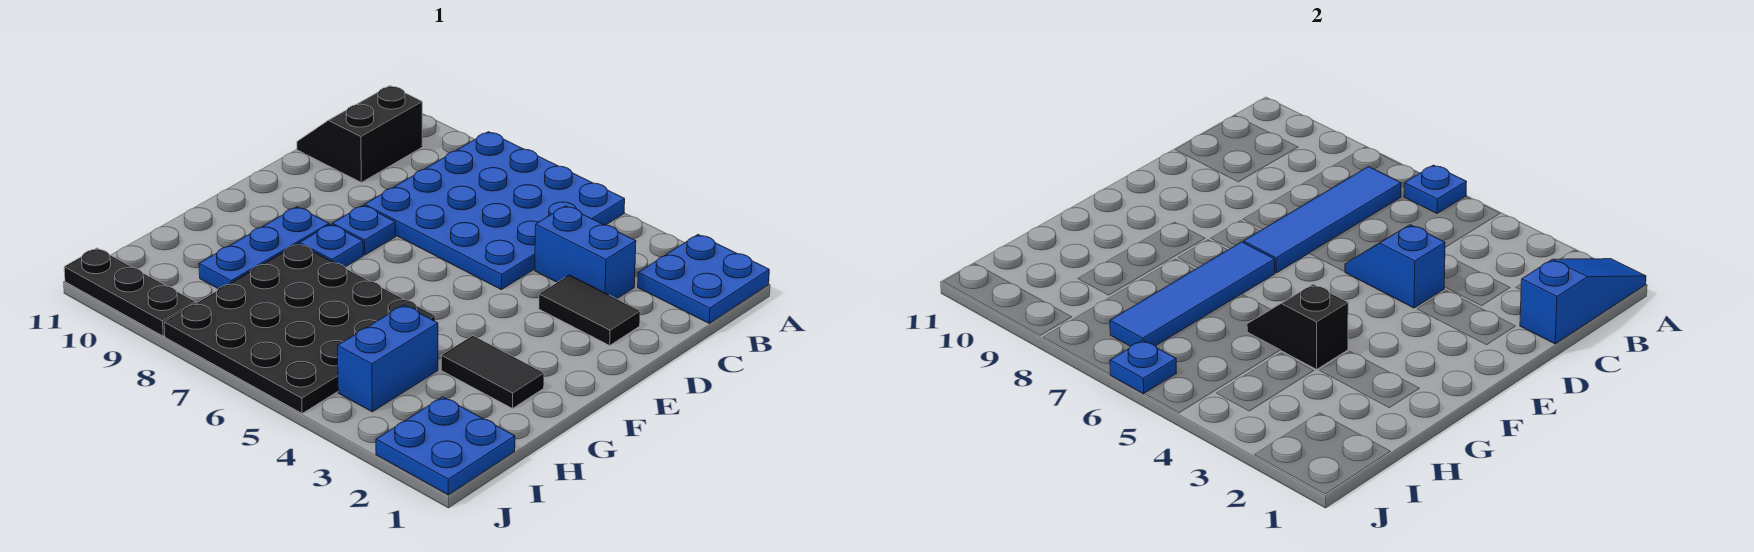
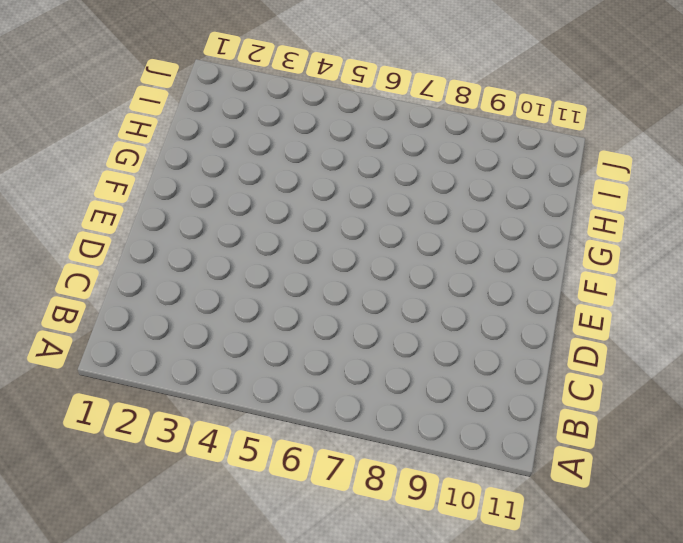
none -> blue 2x2 plate [638,235,769,323]
none -> blue 4x4 plate [365,132,625,290]
none -> black 2x2 slope [297,86,422,182]

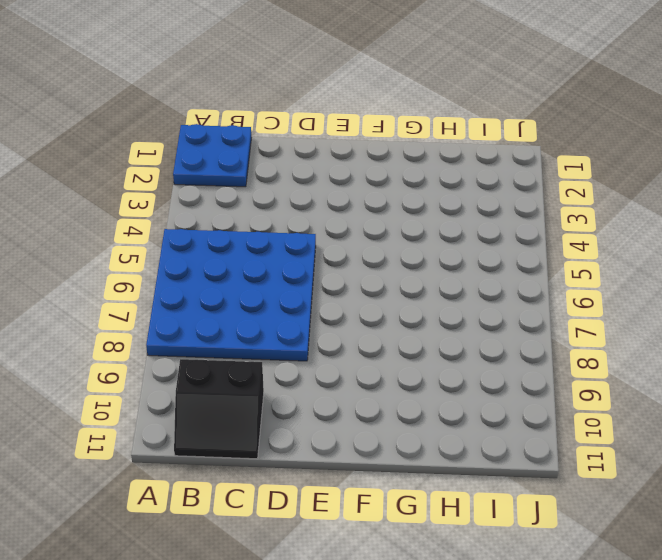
none -> blue 1x2 brick [535,206,636,299]
none -> black 1x2 tile [539,275,640,345]
none -> blue 1x1 plate [332,205,396,255]

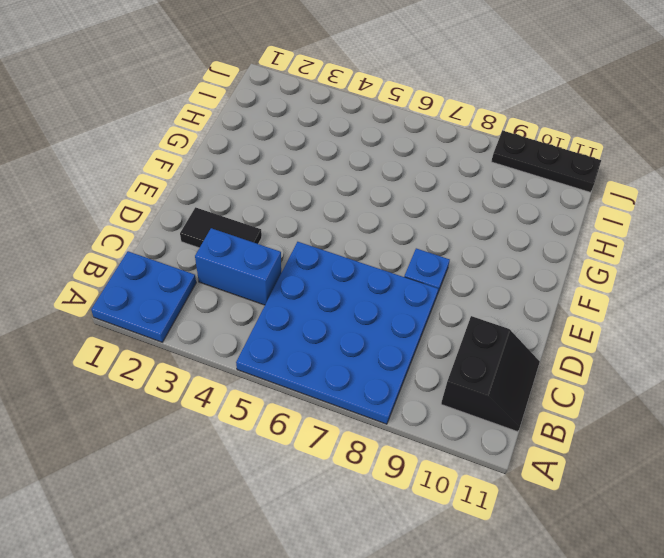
none -> blue 1x1 plate [300,224,363,267]
none -> blue 1x3 plate [199,207,329,289]
none -> black 1x2 tile [441,336,544,408]

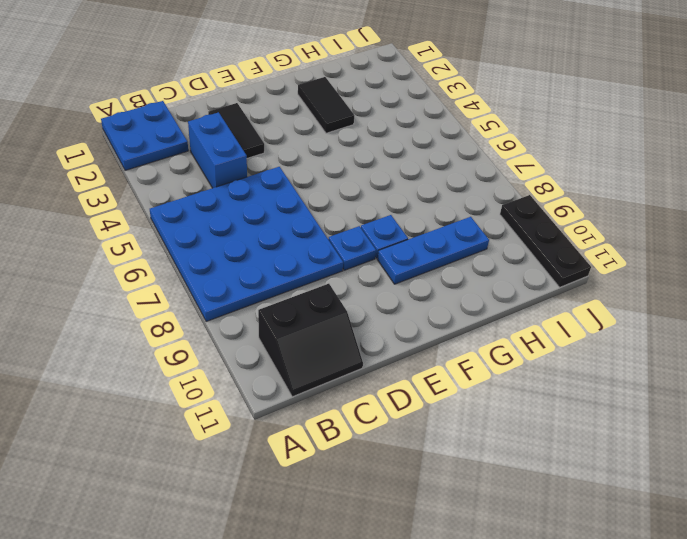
none -> black 4x4 plate [164,244,435,413]
none -> blue 1x2 brick [338,305,438,412]
none -> blue 2x2 plate [376,397,515,495]

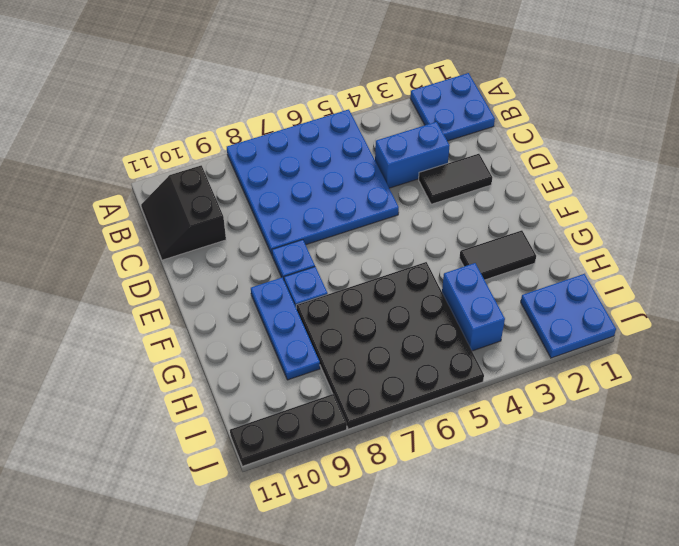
none -> blue 1x3 slope [1520,259,1646,344]
none -> blue 1x1 plate [1404,165,1467,213]
none -> blue 1x4 tile [1243,167,1401,273]

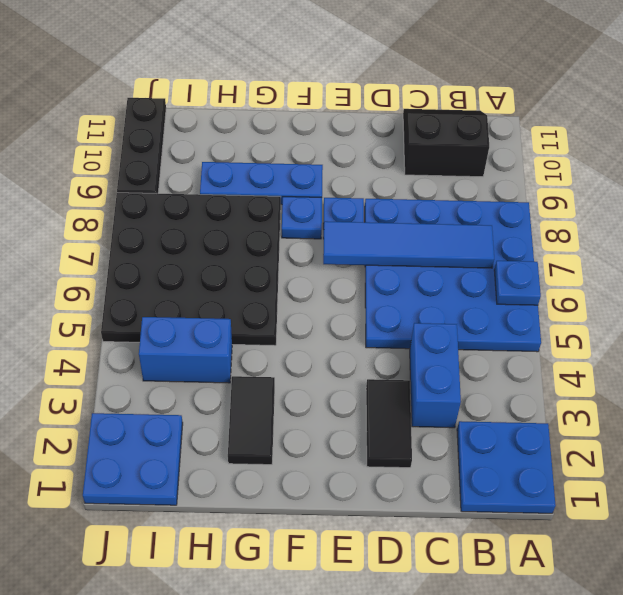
none -> blue 1x3 slope [1520,259,1646,344]
none -> blue 1x2 slope [1345,225,1445,308]
none -> blue 1x4 tile [1110,242,1275,346]

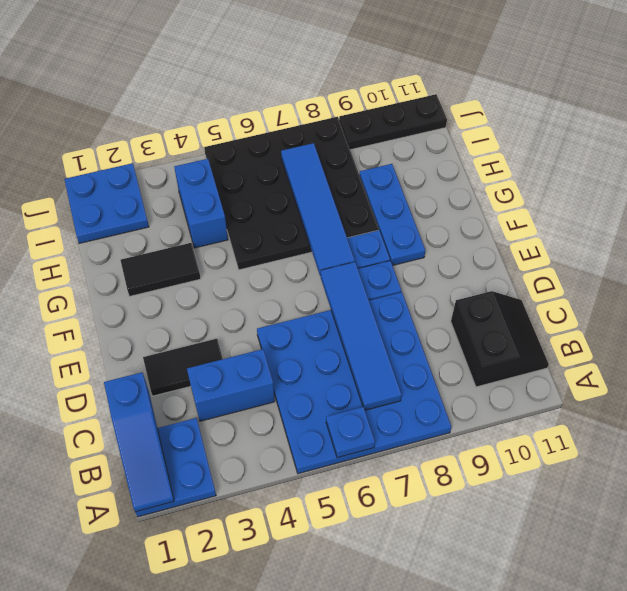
none -> blue 1x2 slope [1345,225,1445,308]
none -> black 1x2 slope [1247,284,1348,369]
none -> blue 1x1 plate [1110,340,1177,394]

